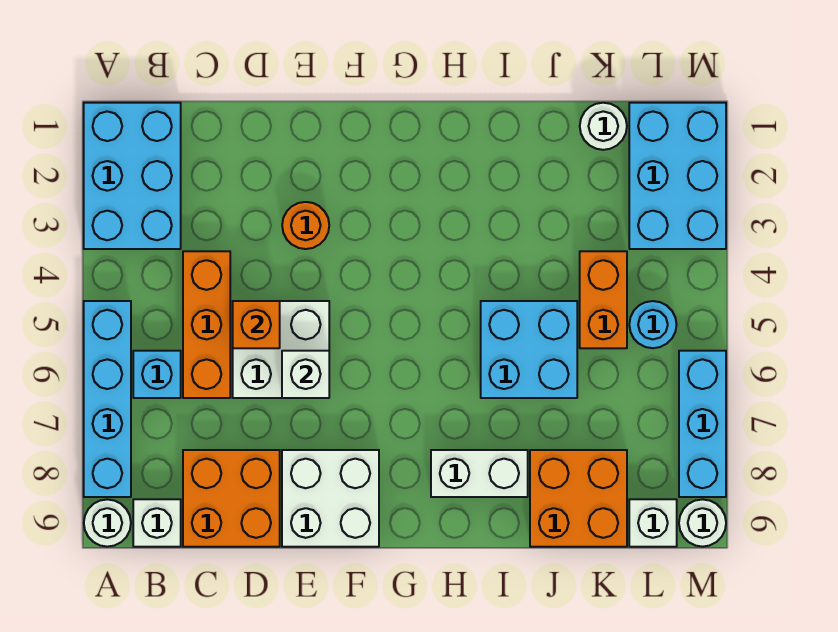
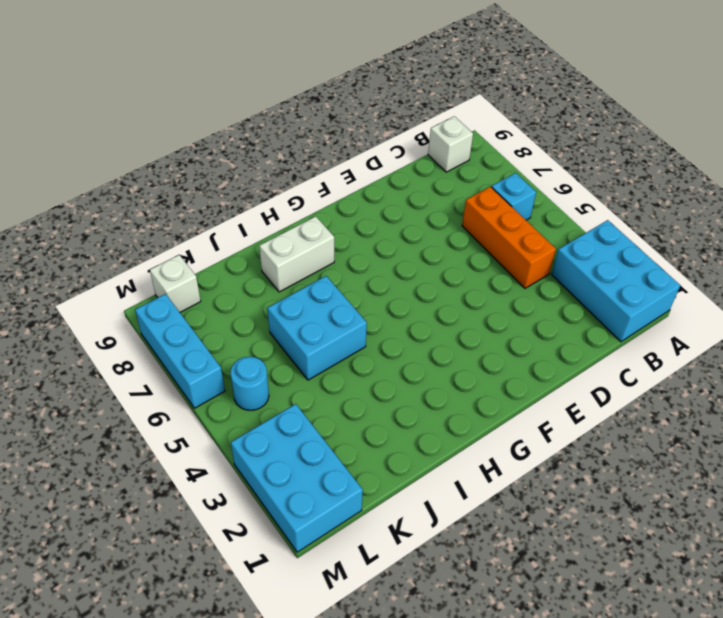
none -> cyan 1x4 brick [84,301,131,497]
none -> white 1x1 round brick [84,499,131,547]
none -> orange 2x2 brick [183,450,280,547]

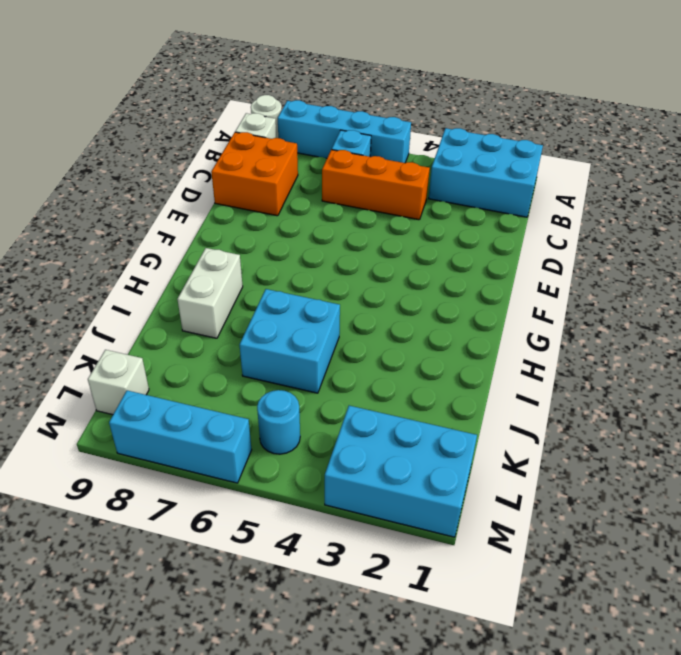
none -> white 2x2 brick [233,301,329,398]
none -> orange 1x1 round brick [282,202,329,249]
none -> white 2x2 brick [282,450,379,547]

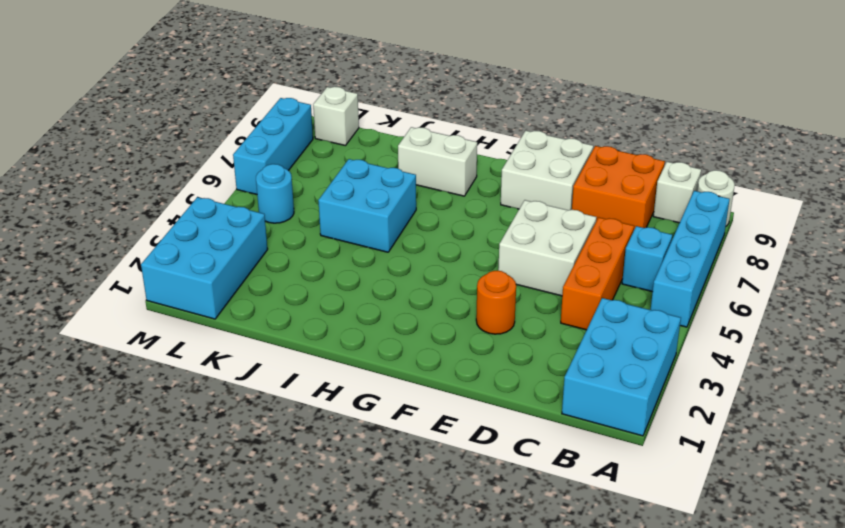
none -> orange 2x2 brick [530,450,627,547]
none -> white 1x1 round brick [580,103,627,150]
none -> orange 1x2 brick [580,251,627,348]

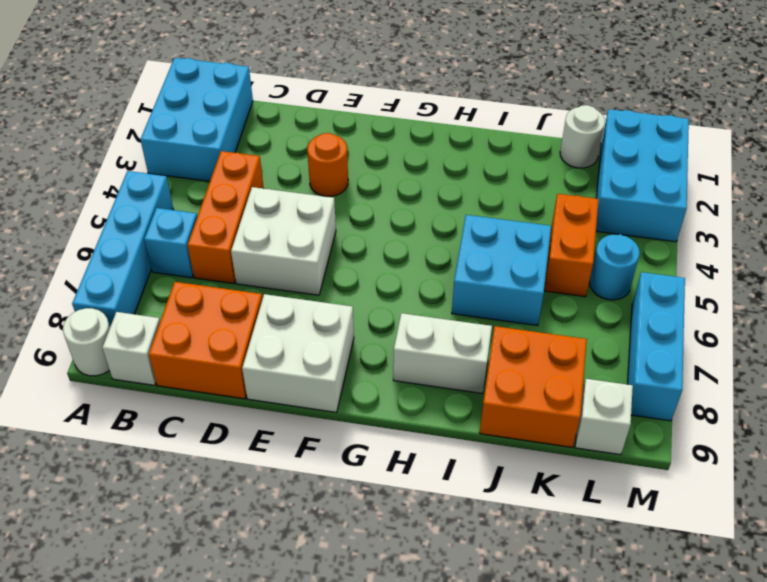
none -> white 1x1 round brick [679,499,726,547]
none -> orange 1x1 brick [233,301,280,348]
none -> white 1x1 brick [282,351,329,398]

